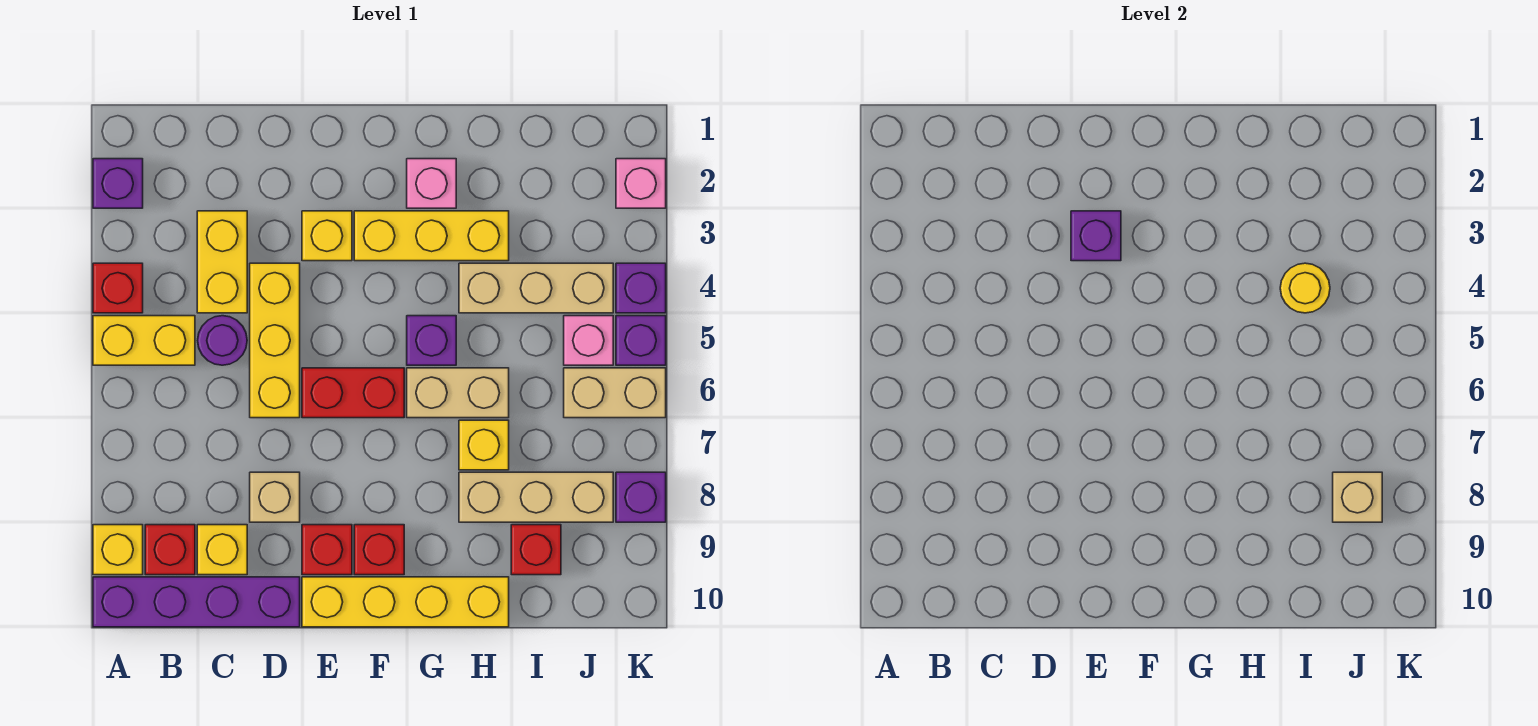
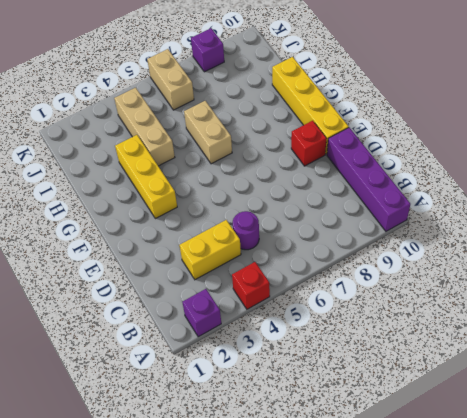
none -> yellow 1x2 brick [93,316,195,365]
none -> yellow 1x1 brick [93,525,143,575]
none -> red 1x1 brick [145,525,195,575]
none -> yellow 1x1 brick [197,525,247,575]

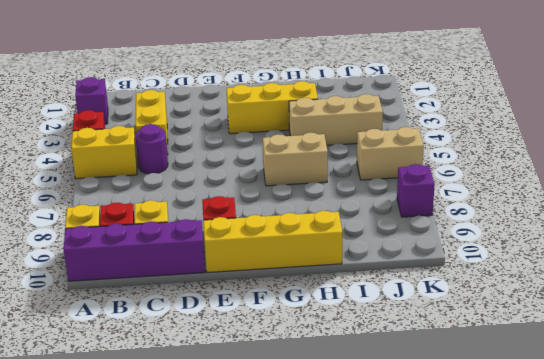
none -> yellow 1x3 brick [250,263,300,418]
none -> tan 1x1 brick [250,472,300,522]
none -> yellow 1x1 brick [302,211,352,261]
none -> red 1x2 brick [302,368,404,418]

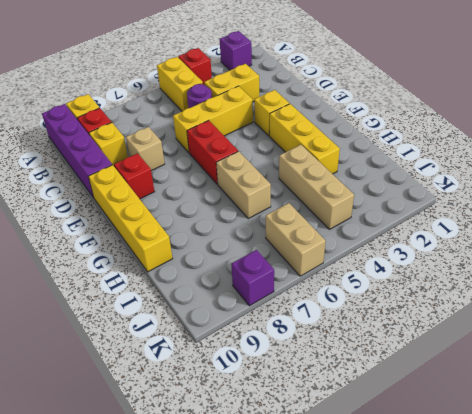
none -> red 1x1 brick [354,525,404,575]
none -> pink 1x1 brick [407,159,456,208]
none -> purple 1x1 brick [407,316,456,365]
none -> yellow 1x1 brick [459,420,509,470]

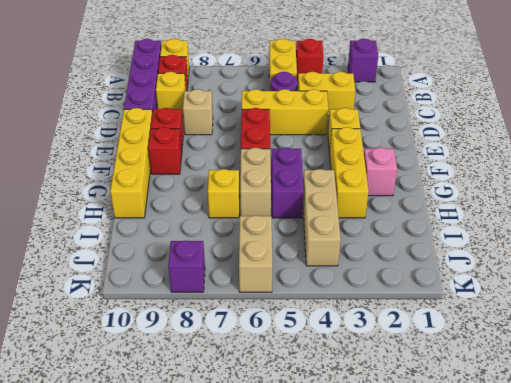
purple 1x2 brick [271,148,304,218] -> purple 1x1 brick [407,316,456,365]
none -> tan 1x3 brick [459,472,613,522]
none -> red 1x1 brick [511,525,561,575]
none -> pink 1x1 brick [564,316,613,365]
none -> pink 1x1 brick [616,159,666,208]

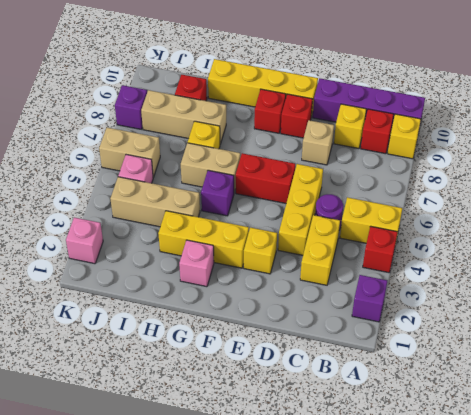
none -> purple 1x1 brick [616,263,666,313]
none -> purple 1x1 brick [616,316,666,365]
none -> purple 1x1 brick [1071,211,1121,261]
none -> yellow 1x1 round brick [1280,263,1330,313]

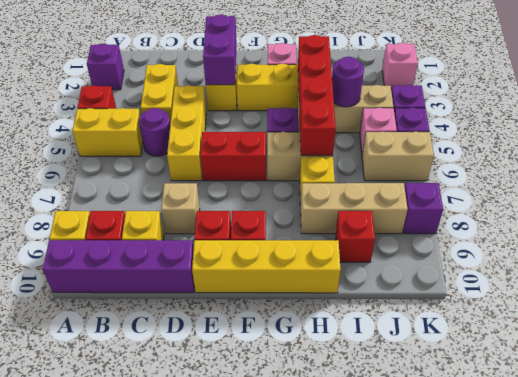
purple 1x2 brick [203,15,237,85] -> purple 1x1 brick [1071,211,1121,261]
red 1x4 brick [298,35,336,155] -> none
purple 1x1 round brick [332,57,364,107] -> yellow 1x1 round brick [1280,263,1330,313]
none -> tan 1x1 brick [1333,472,1382,522]

